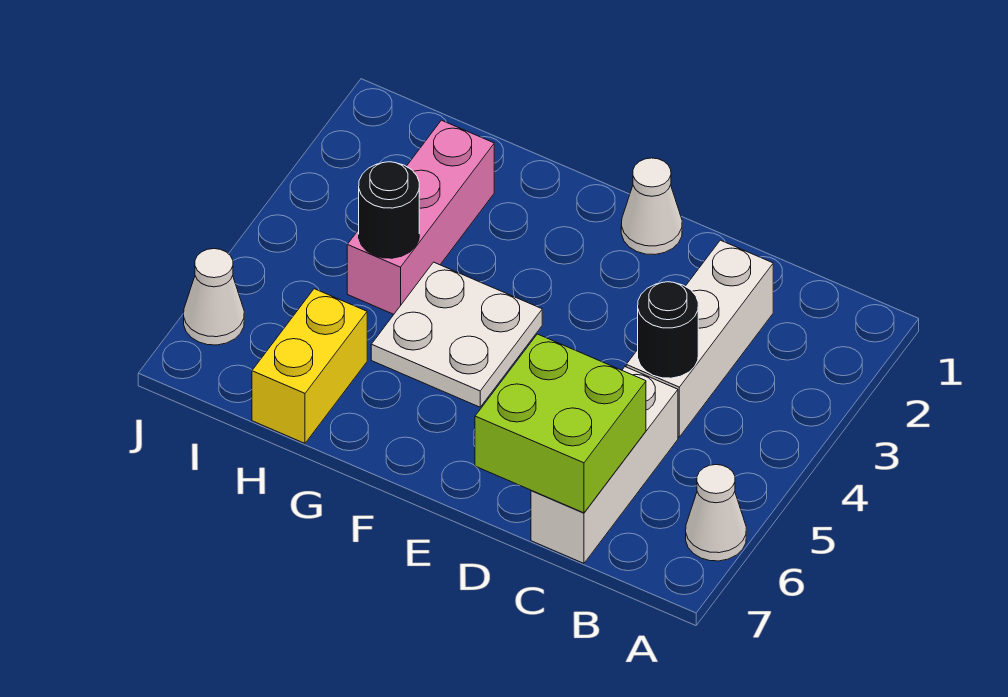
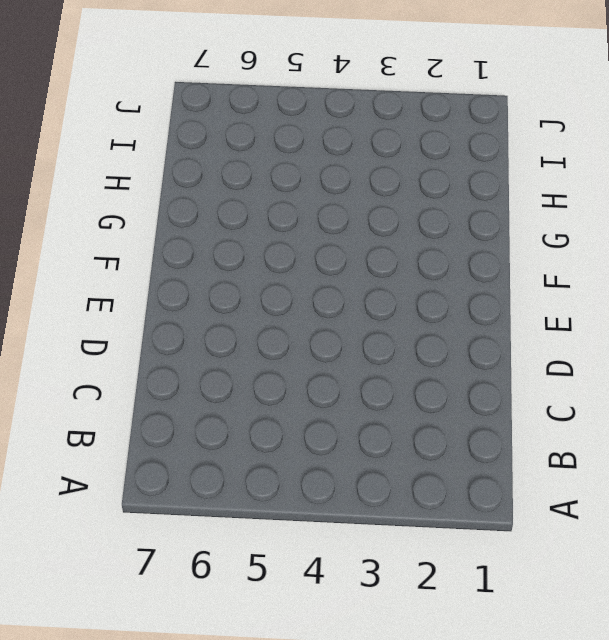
none -> white 1x1 cone [686,465,746,561]
none -> white 1x3 brick [626,240,773,437]

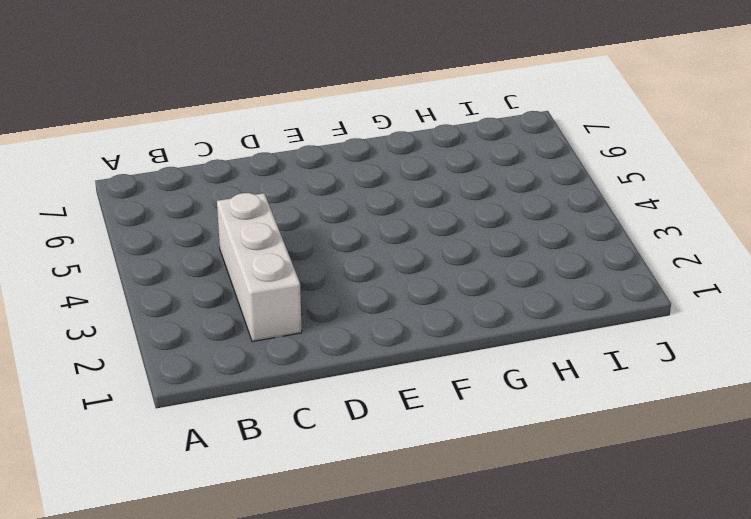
none -> white 1x1 cone [686,465,746,561]
none -> white 1x3 brick [531,367,678,563]

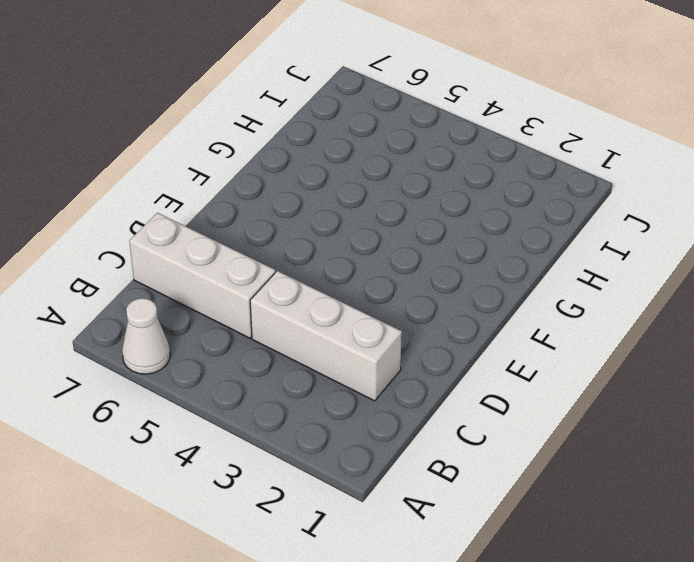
none -> white 1x1 cone [621,158,682,255]
none -> white 2x2 plate [371,262,542,407]

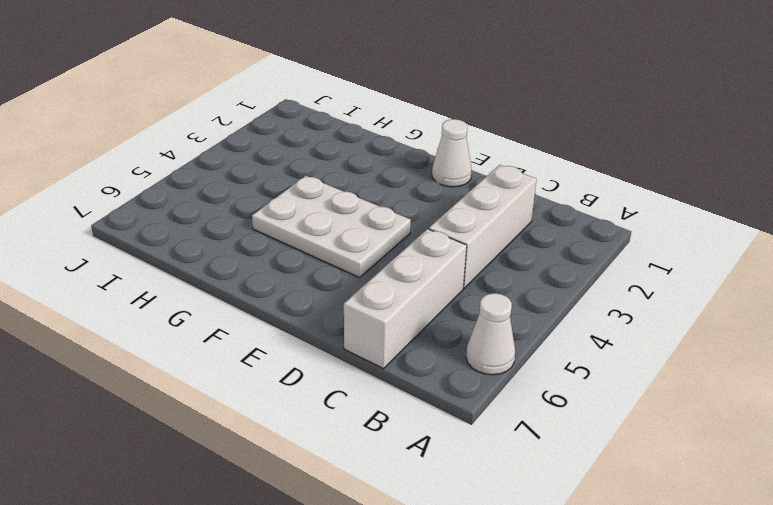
white 2x3 plate [252,176,411,277] -> white 2x2 plate [371,262,542,407]
none -> pink 1x3 brick [347,120,494,314]
none -> yellow 1x2 brick [252,289,367,443]

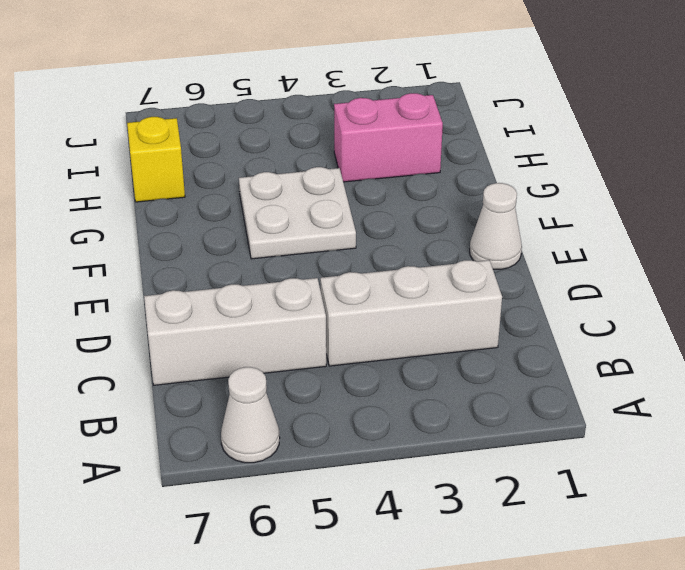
pink 1x2 brick [334,93,443,182] -> pink 1x3 brick [347,120,494,314]
yellow 1x1 brick [127,117,185,202] -> yellow 1x2 brick [252,289,367,443]
none -> white 1x1 cone [184,249,244,345]
none -> black 1x1 round brick [638,282,698,378]

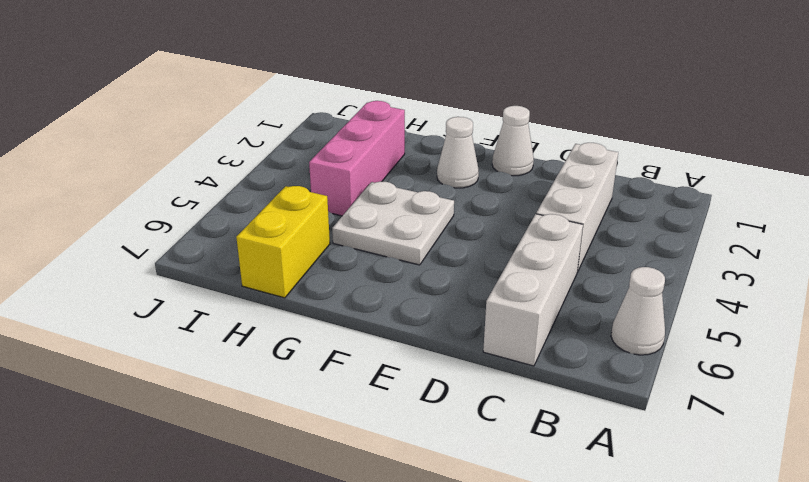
white 1x1 cone [437,117,479,188] -> white 1x1 cone moved to [184,249,244,345]
none -> black 1x1 round brick [638,282,698,378]
none -> lime 2x2 brick [475,334,646,513]

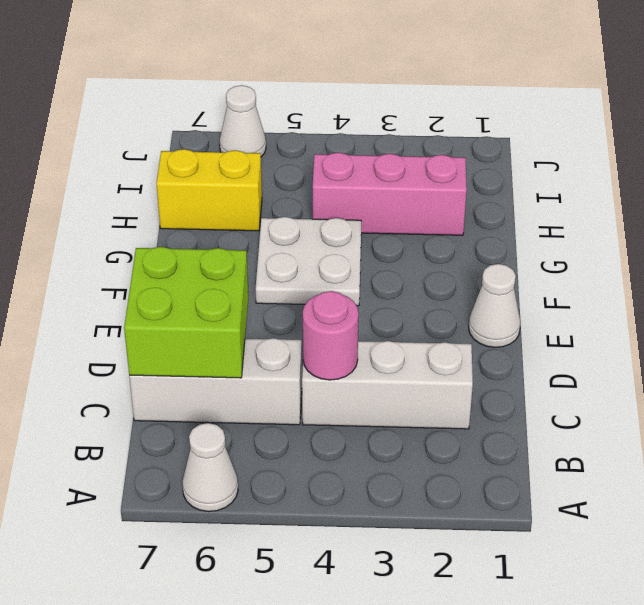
pink 1x1 round brick [303,291,359,380] -> black 1x1 round brick [638,282,698,378]
none -> black 1x1 round brick [359,162,419,258]

